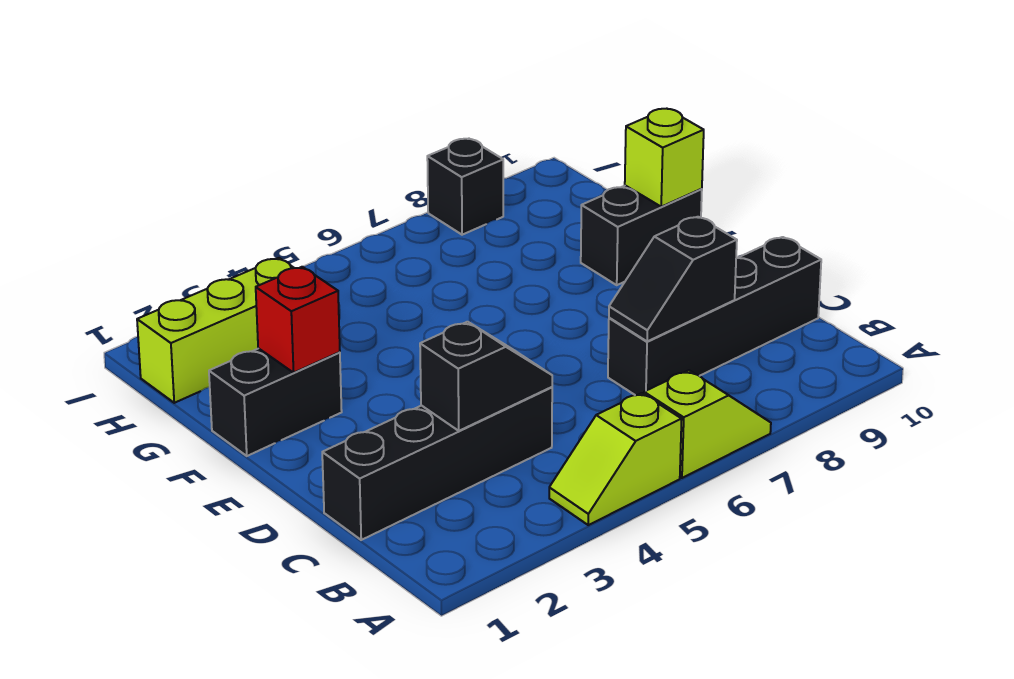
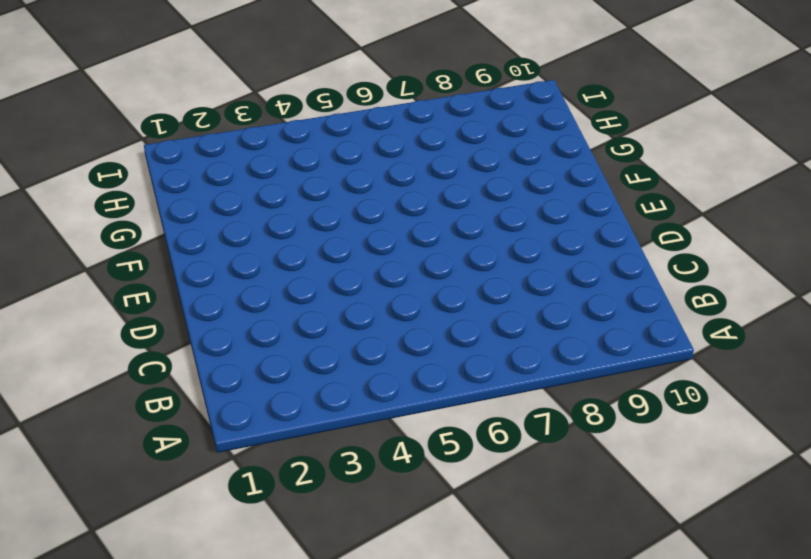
none -> lime 1x2 slope [549,393,682,525]
none -> lime 1x2 slope [644,370,771,478]
none -> black 1x4 brick [322,387,552,540]

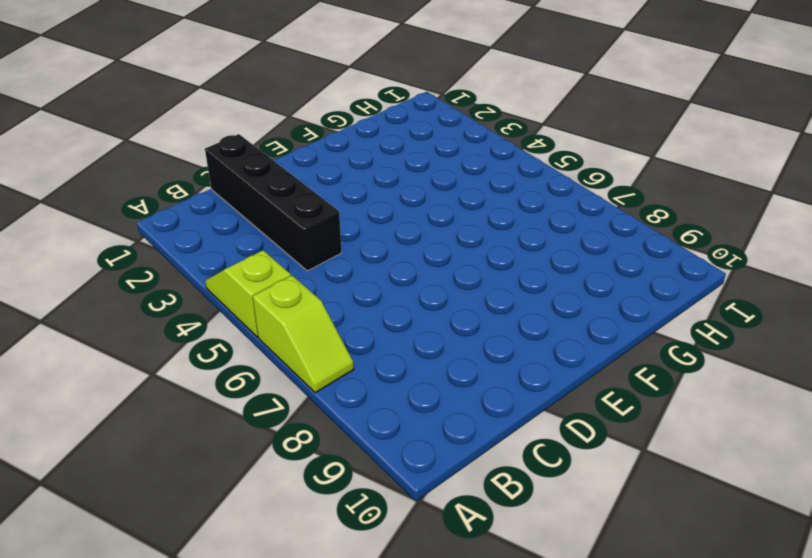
none -> black 1x4 brick [608,237,821,395]
none -> black 1x2 brick [209,348,342,456]
none -> black 1x2 brick [581,186,702,285]

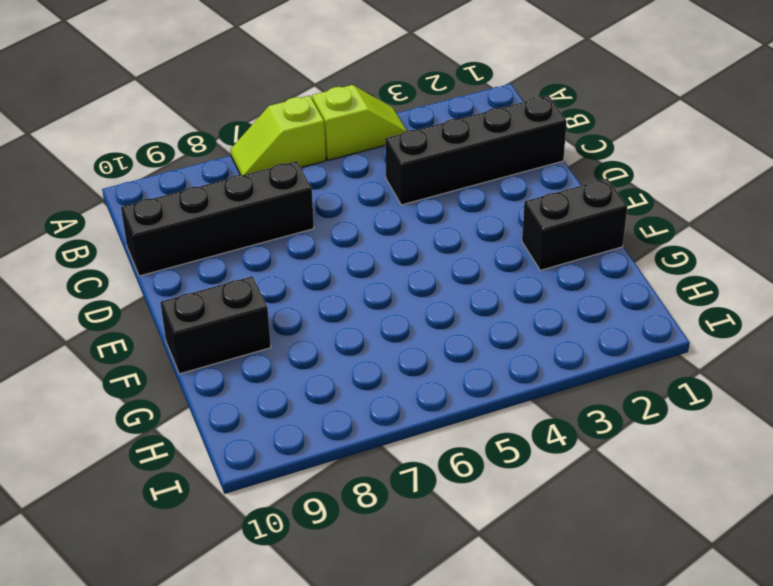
none -> lime 1x3 brick [137,258,294,403]
none -> black 1x1 brick [427,139,503,235]
none -> black 1x2 slope [420,322,552,431]

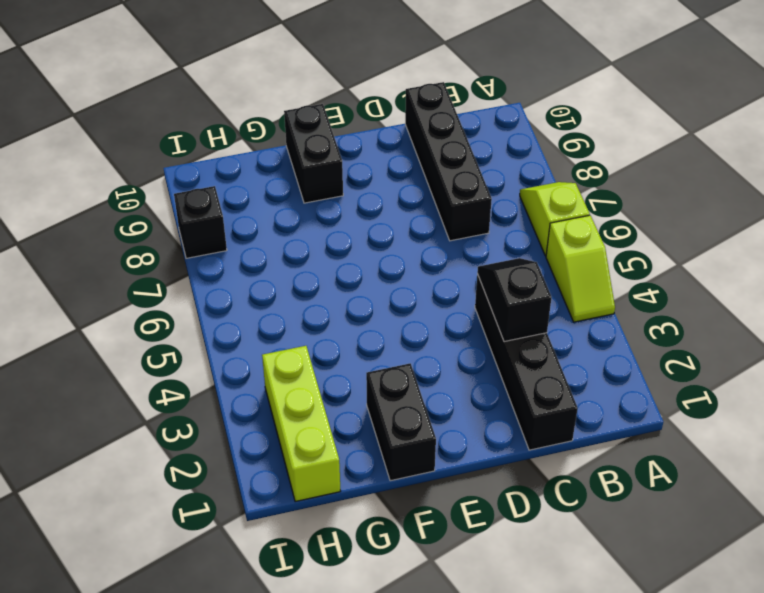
none -> black 1x2 slope [609,217,737,341]
none -> red 1x1 brick [256,267,340,373]
none -> lime 1x1 brick [625,109,704,207]

